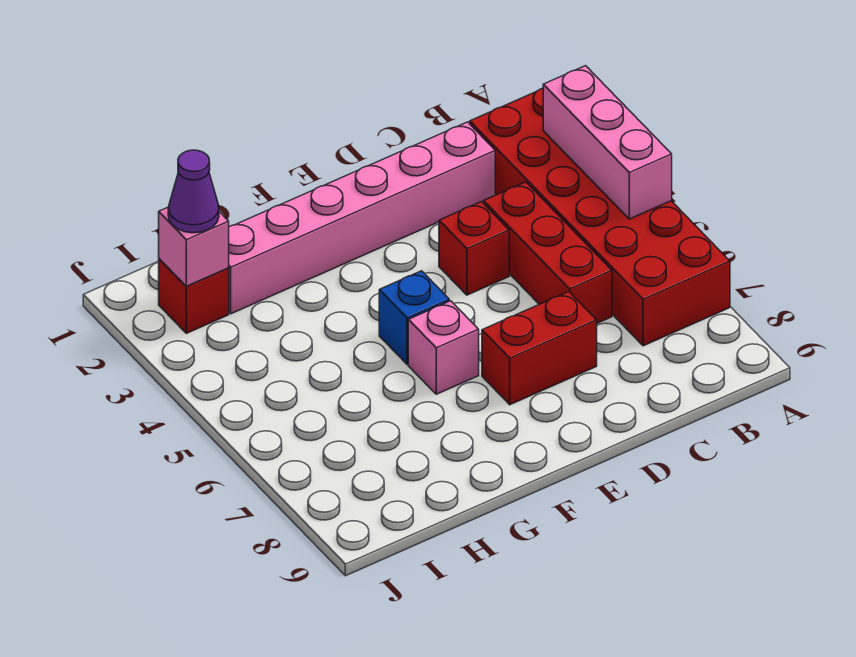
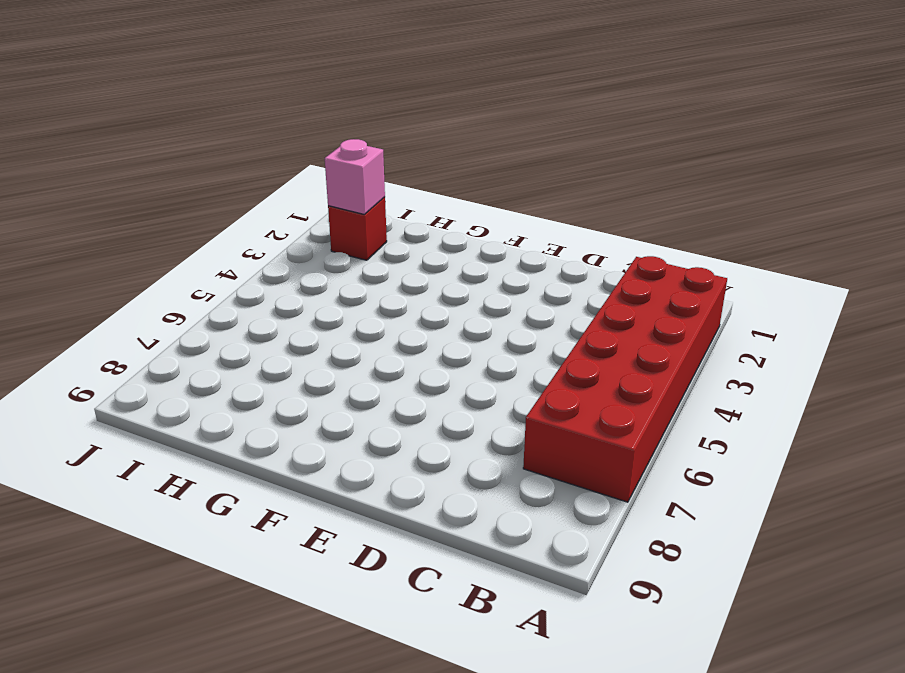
none -> pink 1x6 brick [229,122,495,314]
none -> red 1x3 brick [484,182,612,323]

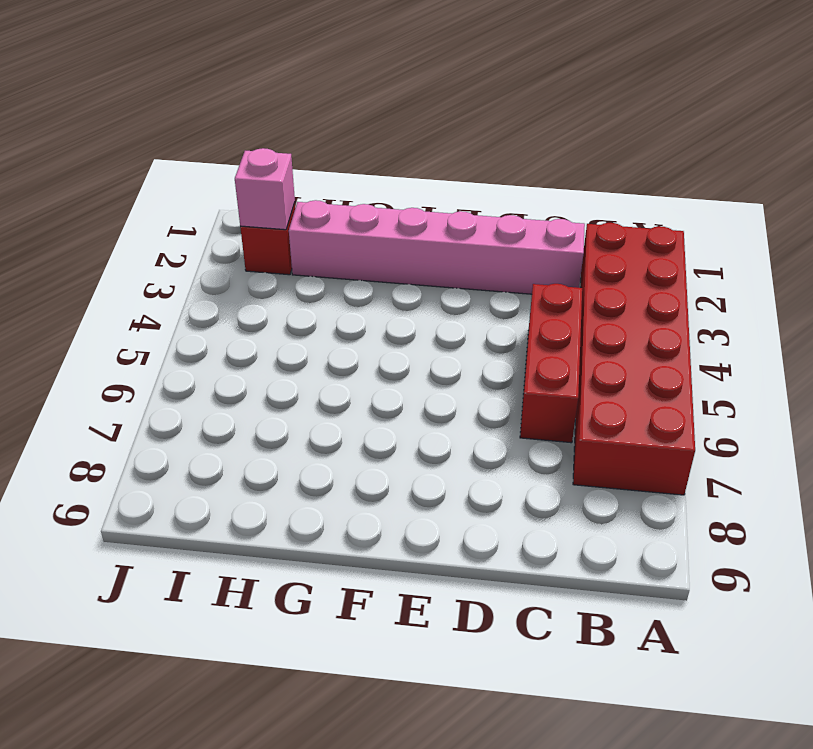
none -> red 1x1 brick [439,202,509,295]
none -> red 1x2 brick [482,292,597,405]

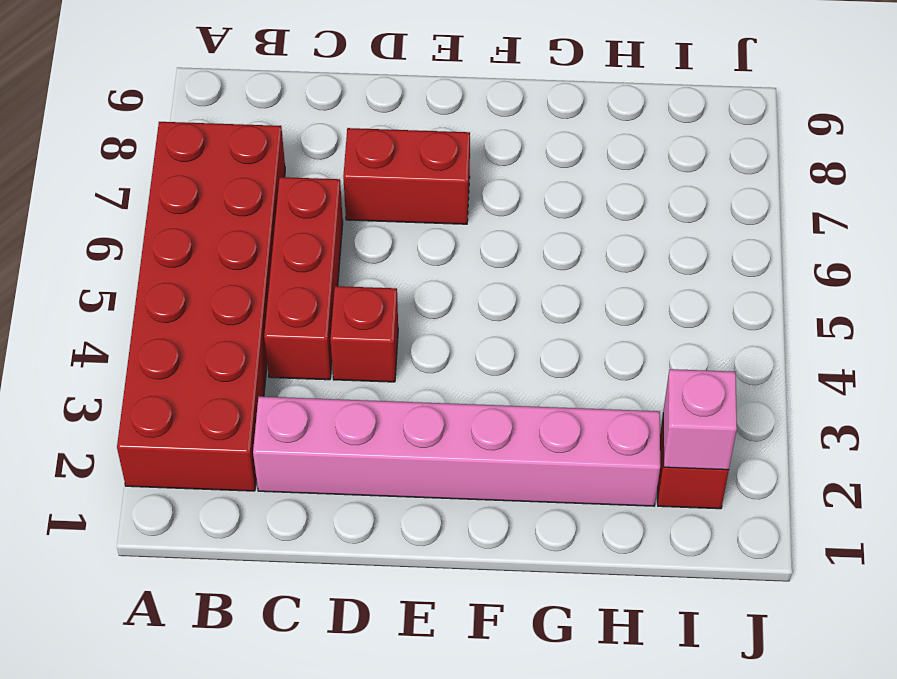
none -> blue 1x1 brick [379,271,449,364]
none -> pink 1x1 brick [408,301,479,394]

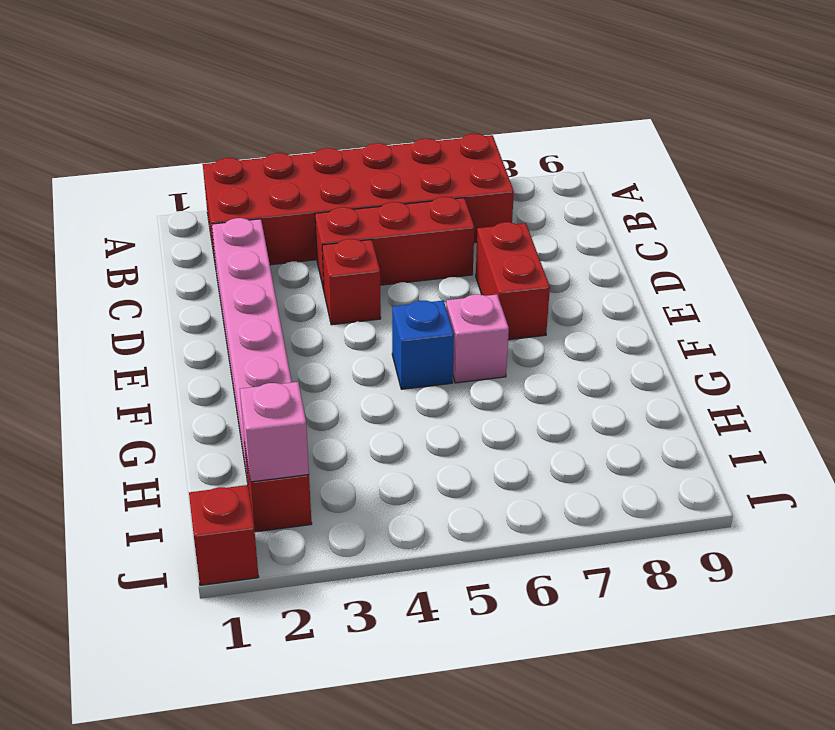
red 1x1 brick [189,485,259,585] -> none
none -> pink 1x3 brick [543,66,672,219]
none -> purple 1x1 cone [168,150,219,233]

